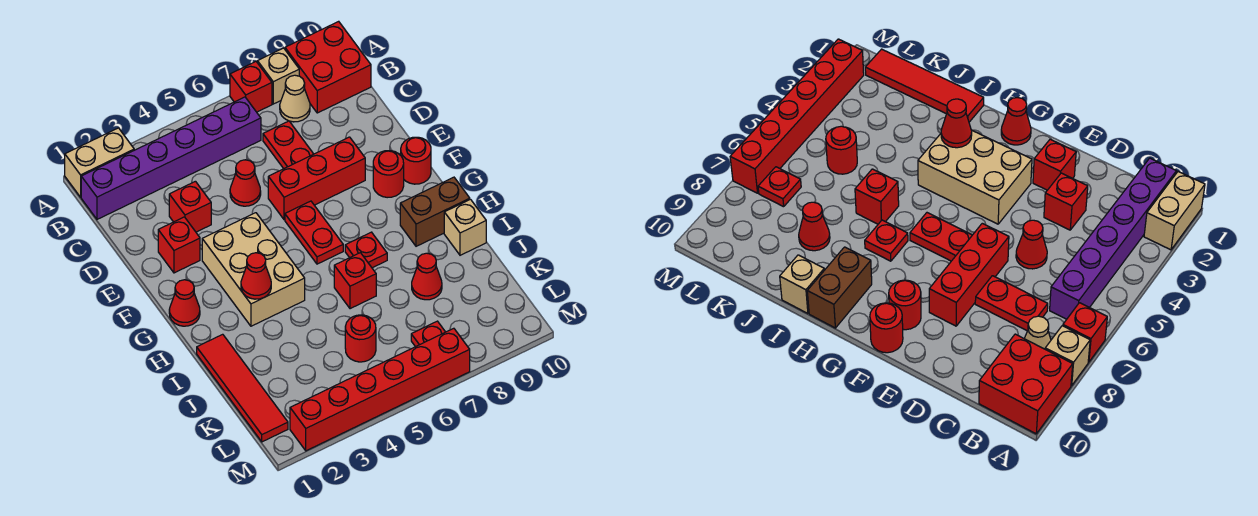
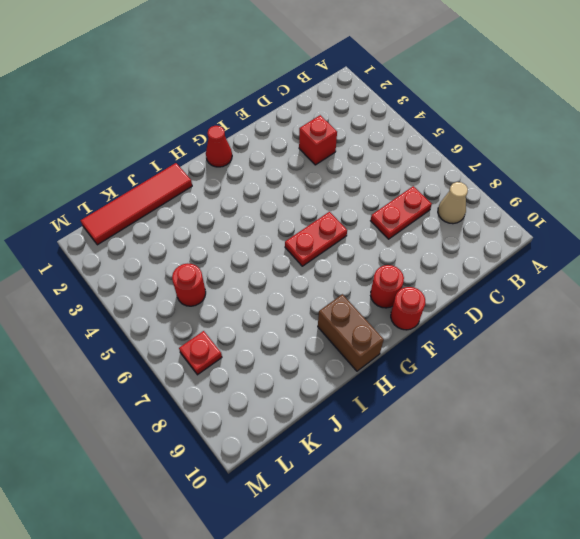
none -> tan 1x2 brick [65,128,134,197]
none -> red 1x1 brick [230,62,272,112]
none -> tan 1x1 brick [258,48,299,104]

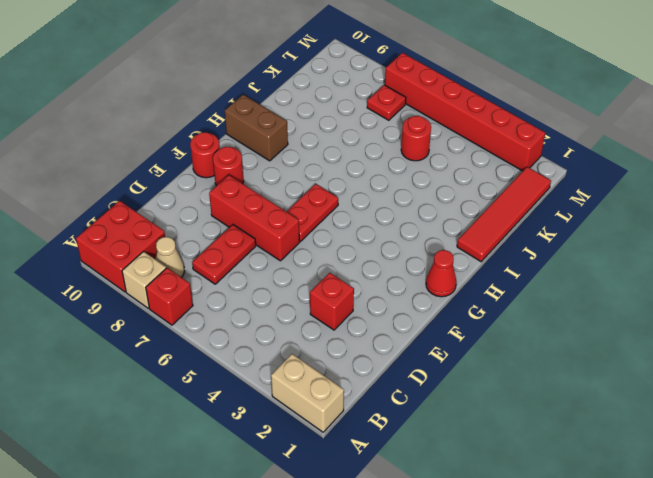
none -> purple 1x6 brick [81,97,261,219]
none -> red 1x1 cone [230,160,261,206]
none -> red 1x1 brick [158,217,200,273]

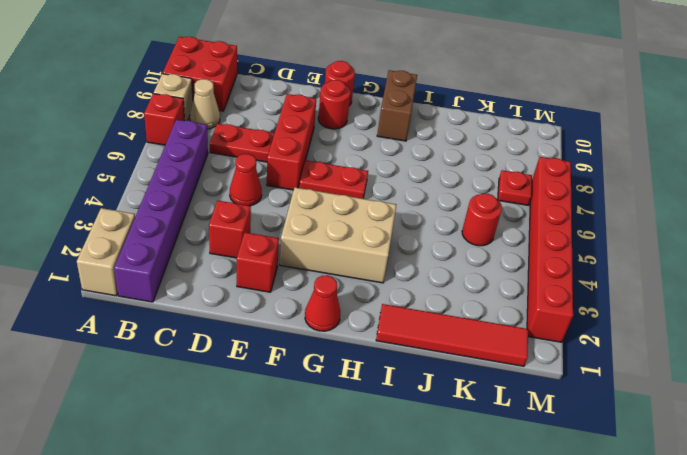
none -> red 1x1 plate [345,232,387,268]
none -> red 1x1 brick [334,253,376,309]
none -> tan 1x1 brick [444,199,486,255]

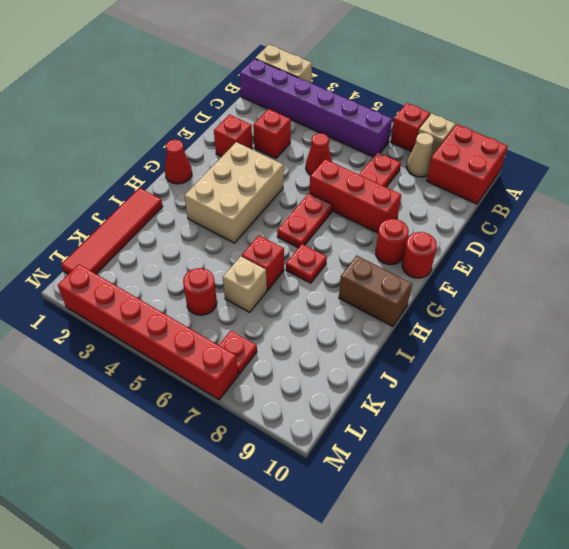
tan 1x1 brick [223,256,267,312] -> tan 1x1 brick moved to [444,199,486,255]
none -> red 1x1 cone [412,253,442,300]
none -> red 1x1 cone [241,253,271,299]

